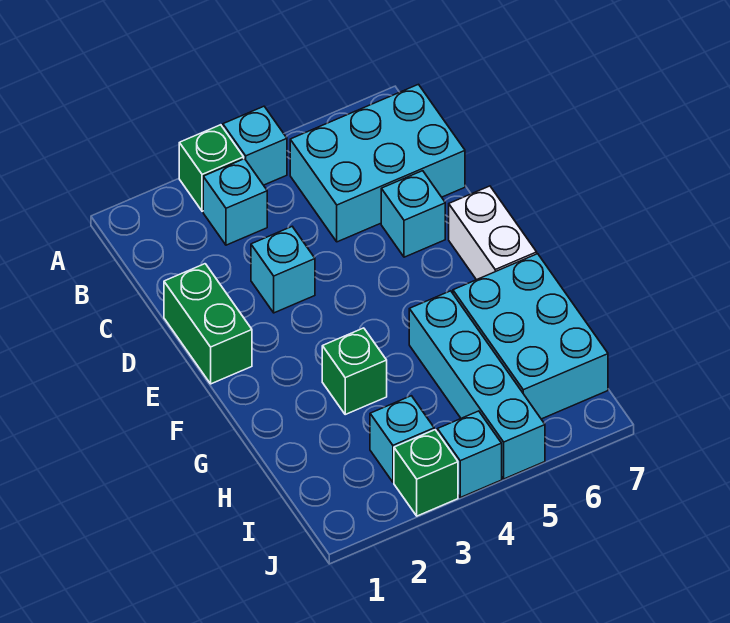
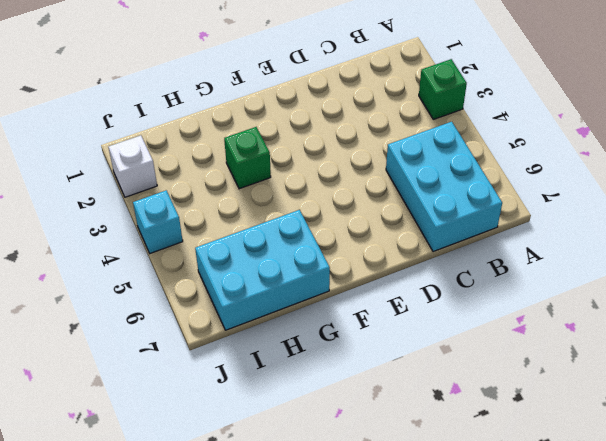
white 1x1 brick [109,135,157,197] -> none
none -> cyan 1x1 brick [223,106,287,185]
none -> cyan 1x1 brick [203,159,267,245]
none -> green 1x2 brick [164,264,252,384]

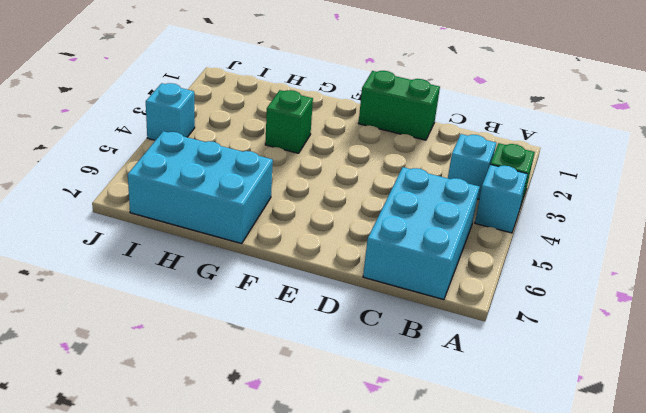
none -> cyan 1x1 brick [251,227,315,313]
none -> cyan 1x1 brick [381,171,445,257]
none -> white 1x2 brick [449,186,537,280]

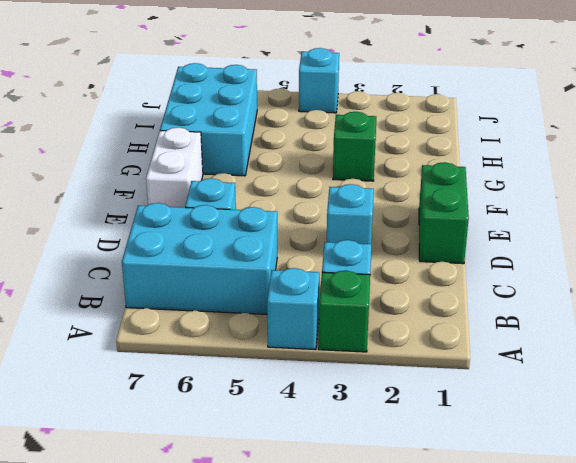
none -> cyan 1x4 brick [409,291,545,479]
none -> cyan 1x1 brick [370,396,434,482]
none -> green 1x1 brick [394,430,458,516]

